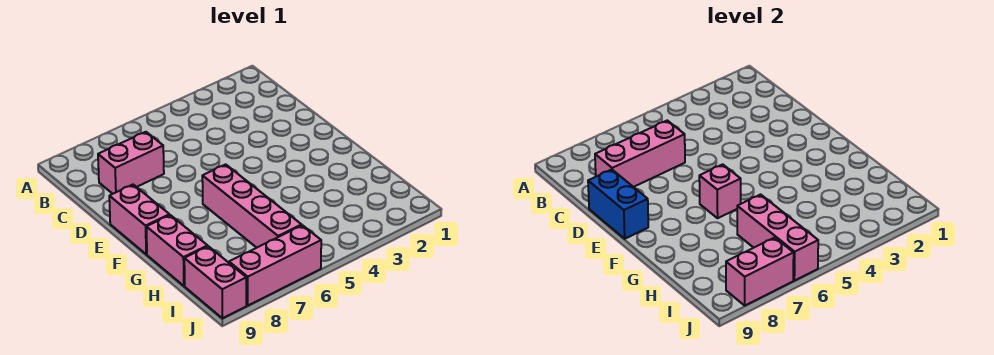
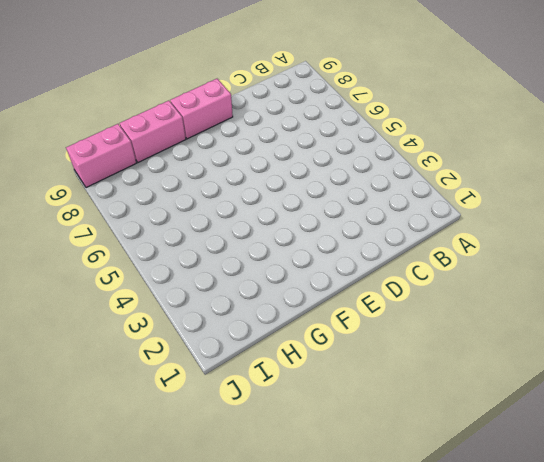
none -> pink 1x2 brick [98,132,164,194]
none -> pink 1x4 brick [202,164,302,248]

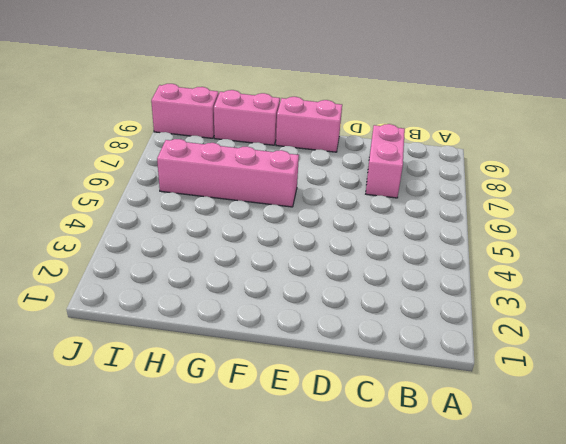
none -> pink 1x3 brick [229,225,321,305]
none -> pink 1x3 brick [595,120,685,187]

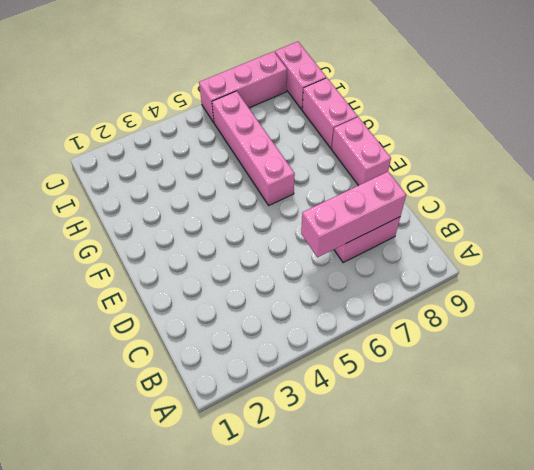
none -> blue 1x2 brick [588,169,648,239]
none -> pink 1x1 brick [699,164,741,218]

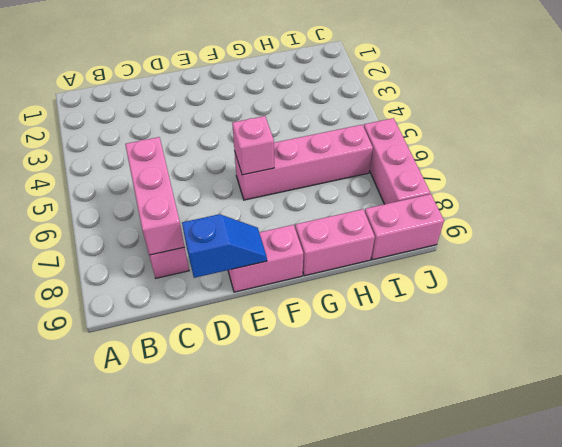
blue 1x2 slope [182,214,267,278] -> blue 1x2 brick [588,169,648,239]
none -> pink 1x3 brick [737,195,818,281]
none -> pink 1x2 brick [726,238,794,305]

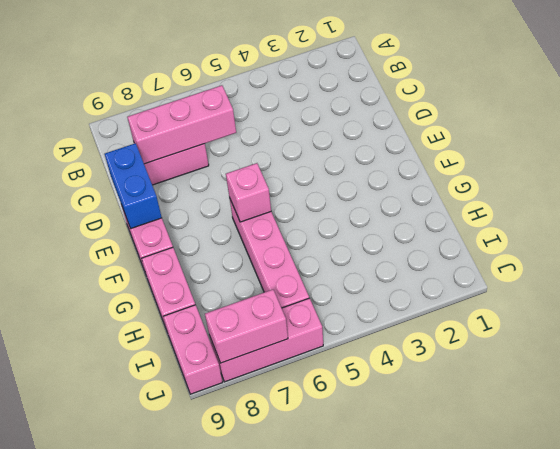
none -> pink 1x3 brick [737,195,818,281]

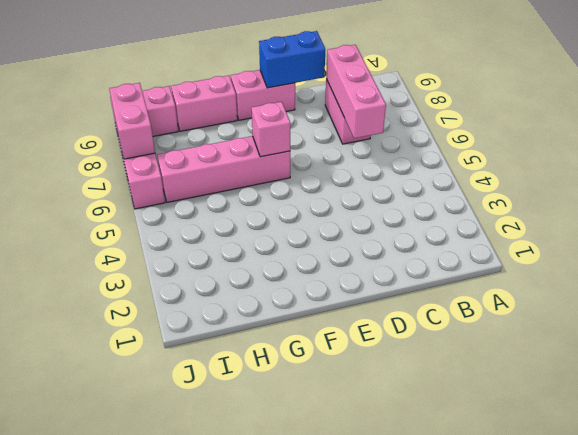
none -> pink 1x3 brick [737,195,818,281]

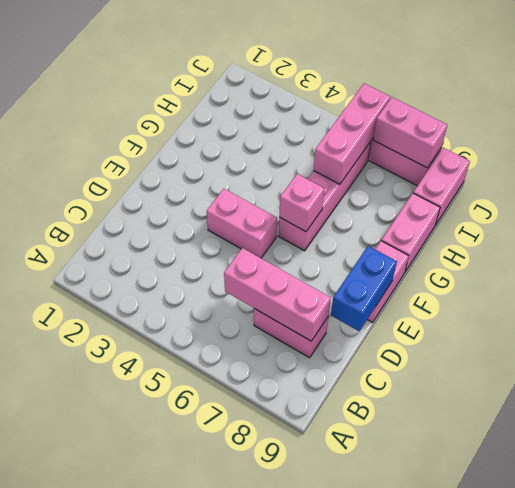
pink 1x2 brick [207,189,277,258] -> none

